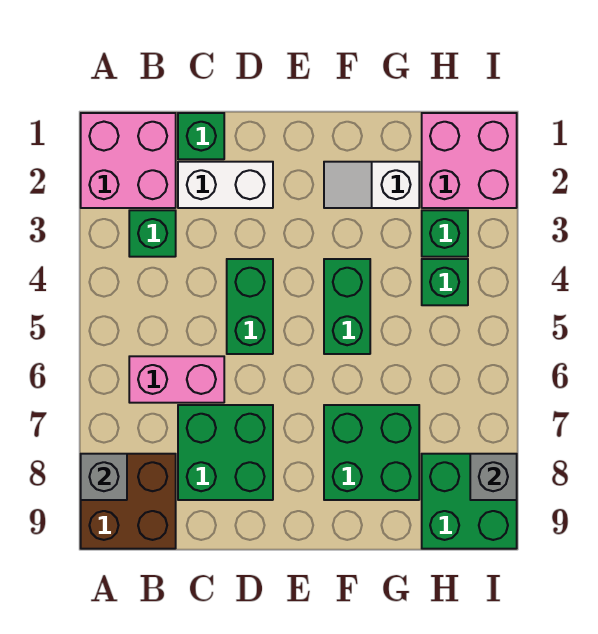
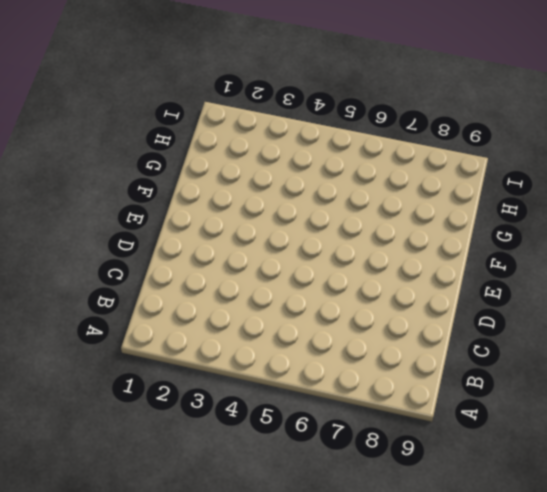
none -> pink 2x2 brick [81,113,176,208]
none -> brown 2x2 brick [81,454,176,549]
none -> green 1x1 brick [129,210,176,257]

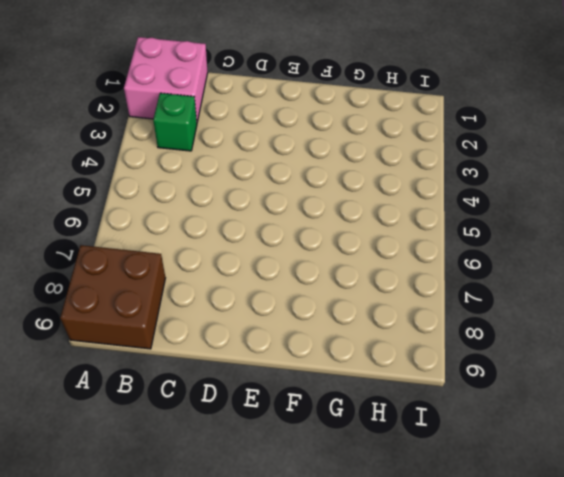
none -> pink 1x2 brick [129,356,224,403]
none -> green 1x1 brick [178,113,224,159]
none -> white 1x2 brick [178,162,273,208]

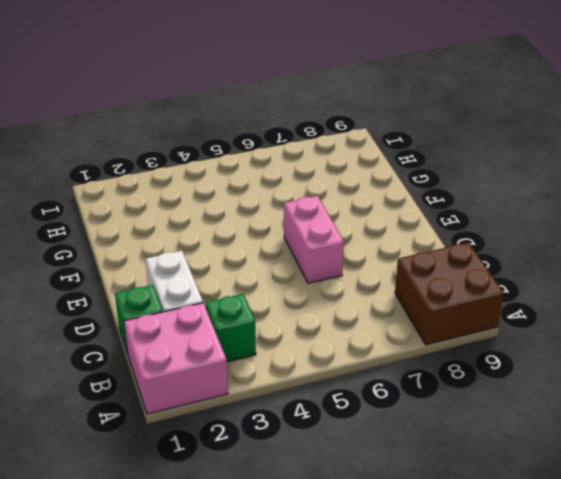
pink 1x2 brick [284,196,344,283] -> pink 1x2 brick moved to [129,356,224,403]
none -> green 2x2 brick [178,405,273,500]
none -> green 1x2 brick [227,259,273,354]
none -> white 1x2 slope [324,162,419,208]

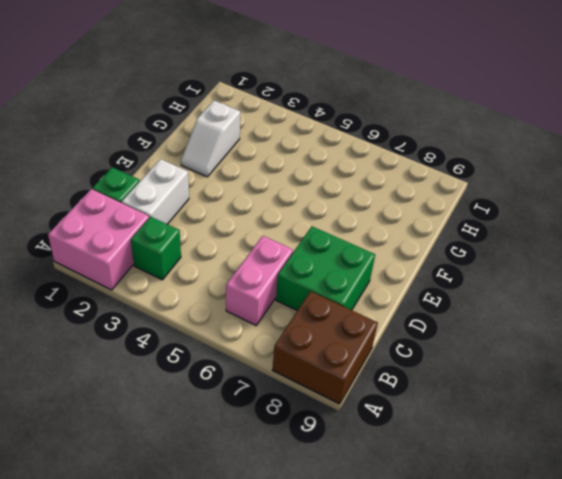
none -> green 1x2 brick [227,259,273,354]
none -> green 1x2 brick [324,259,370,354]
none -> green 2x2 brick [324,405,419,500]

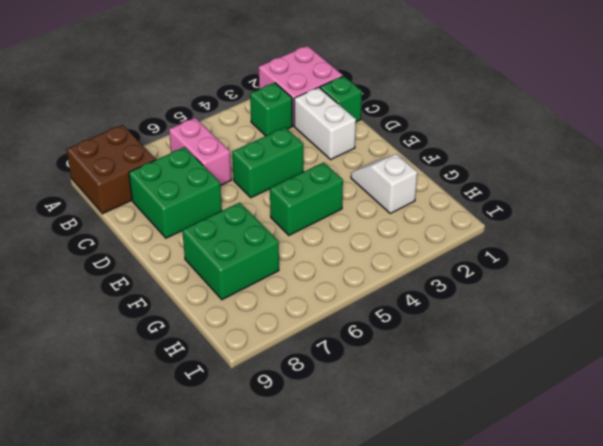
none -> pink 2x2 brick [422,113,517,208]
none -> green 1x1 brick [422,210,468,257]
none -> green 1x1 brick [422,259,468,305]

